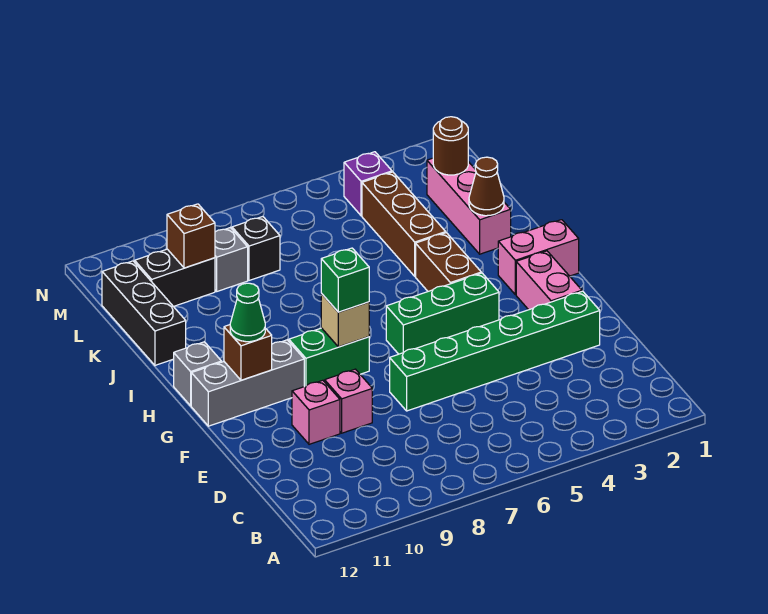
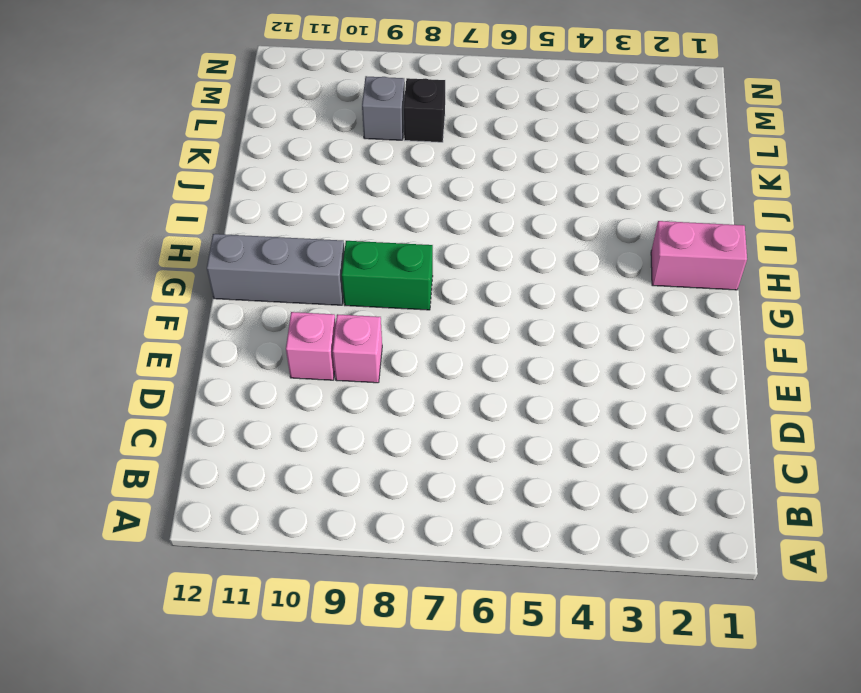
none -> green 1x6 brick [390,291,600,411]
none -> pink 1x2 brick [516,251,582,310]
none -> green 1x3 brick [386,273,499,354]

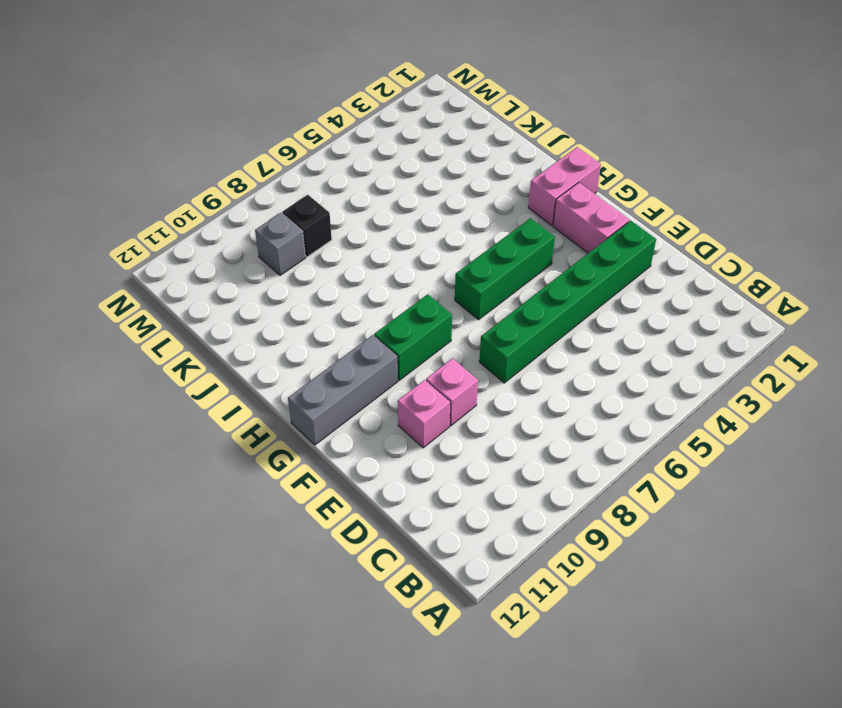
none -> brown 1x2 brick [416,233,481,291]
none -> grey 1x1 brick [173,342,221,406]
none -> pink 1x3 brick [427,158,511,254]

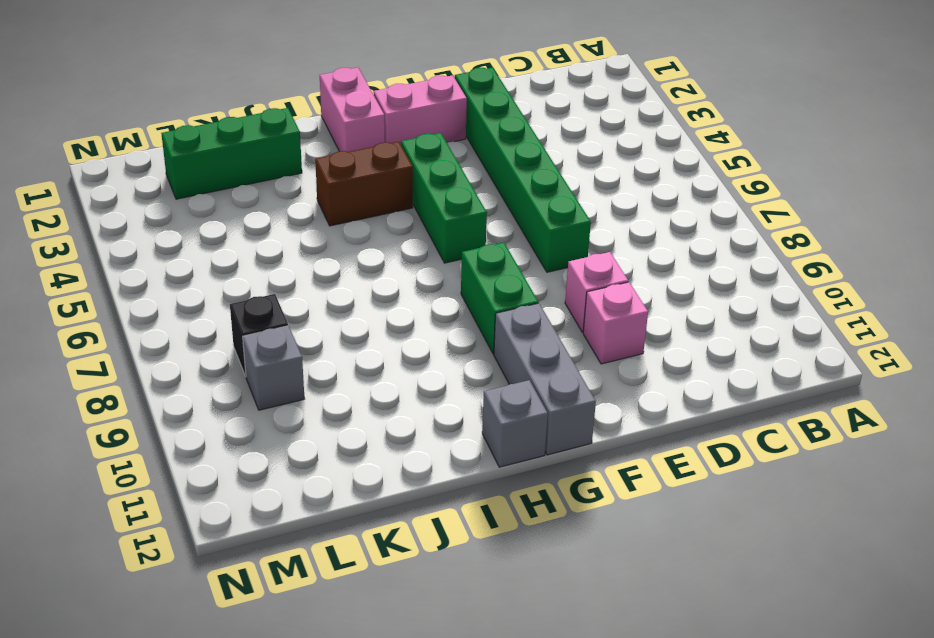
green 1x3 brick [161,108,302,199] -> pink 1x3 brick [427,158,511,254]
none -> brown 1x3 brick [362,172,446,276]
none -> black 1x3 brick [102,261,186,365]
none -> black 1x2 brick [135,249,215,307]

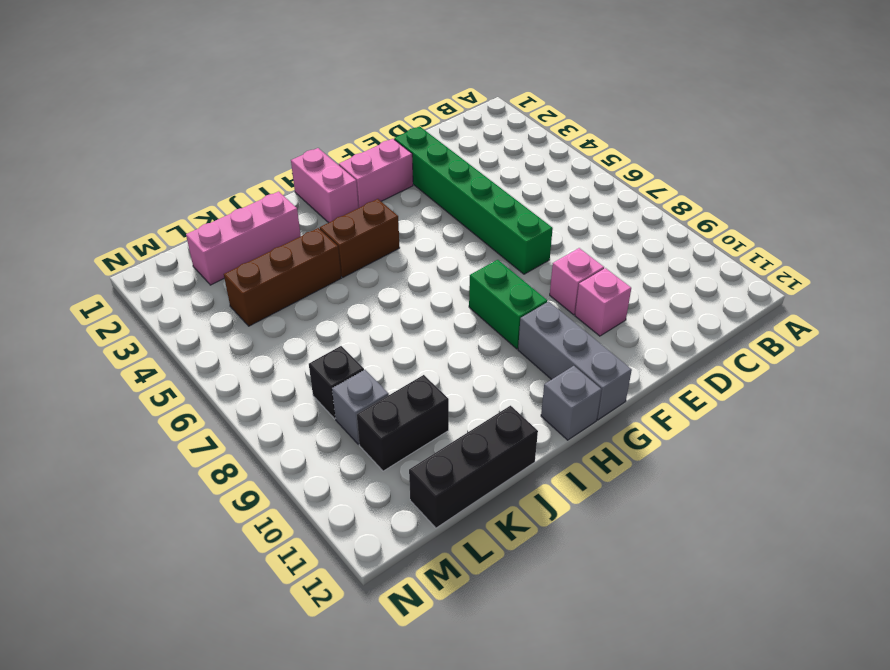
black 1x2 brick [357,375,449,471] -> black 1x2 brick turned to [135,249,215,307]
none -> green 1x3 brick [386,273,499,354]
none -> purple 1x1 brick [344,152,392,216]
none -> tan 1x1 brick [321,294,369,347]

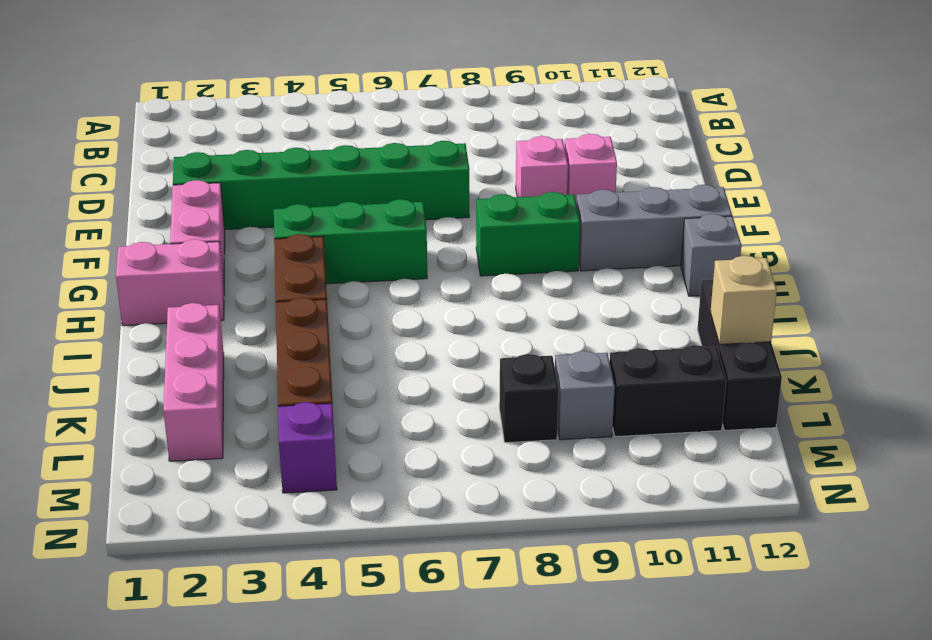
tan 1x1 brick [710,256,777,344] -> tan 1x1 brick moved to [321,294,369,347]
none -> brown 1x1 brick [224,325,272,380]
none -> brown 1x1 cone [469,157,504,216]
none -> brown 1x1 round brick [433,117,468,175]

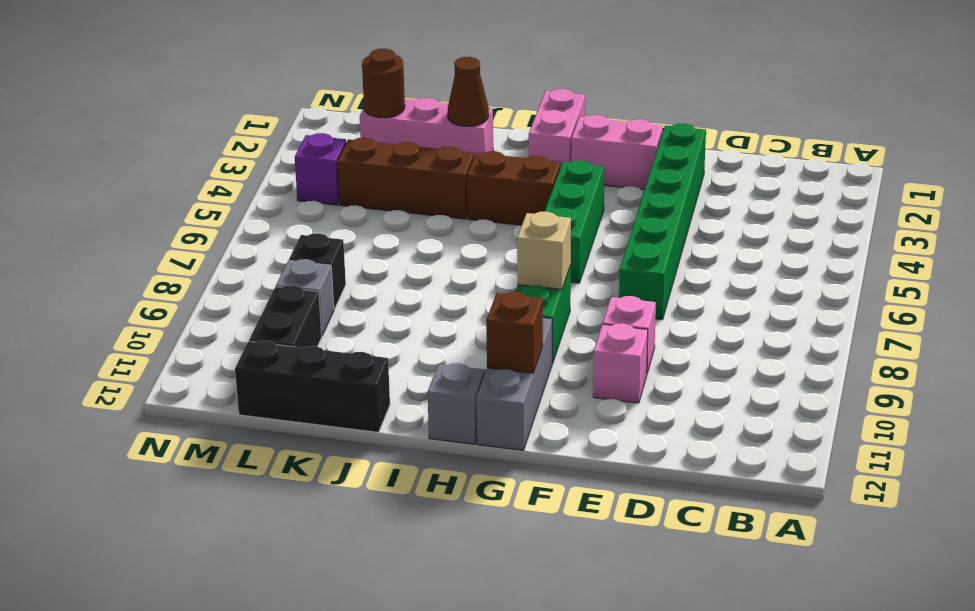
none -> brown 1x1 brick [167,204,215,268]
none -> green 1x1 brick [321,248,369,312]
none -> green 1x1 cone [230,283,265,342]

